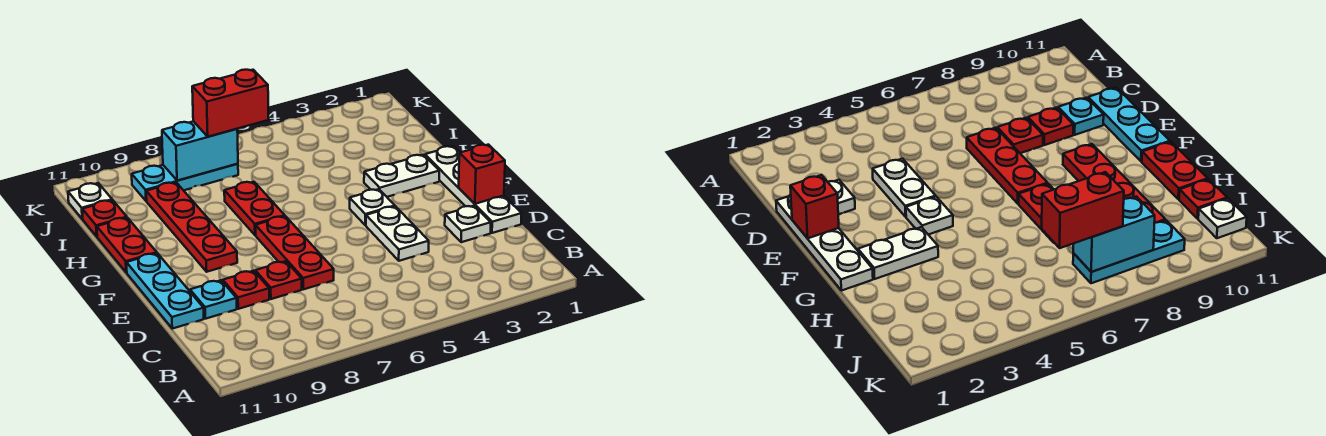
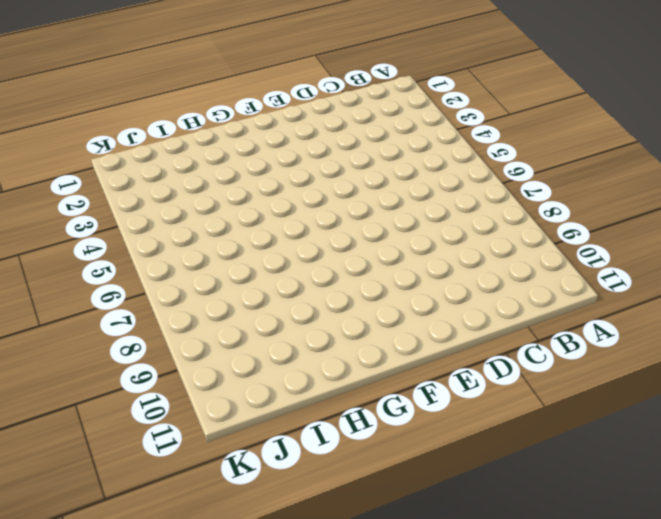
none -> white 1x4 plate [425,146,522,233]
none -> white 1x1 plate [445,206,491,242]
none -> white 1x2 plate [366,206,429,261]

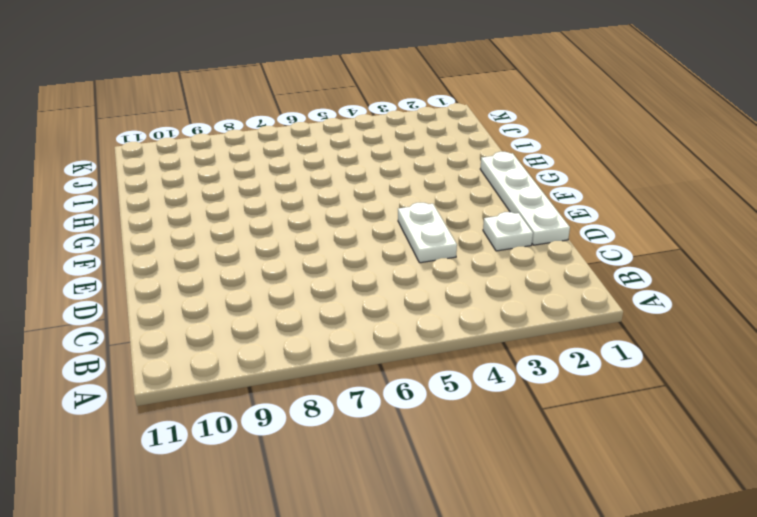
none -> red 1x3 plate [256,216,334,289]
none -> red 1x1 plate [255,261,302,299]
none -> red 1x1 plate [223,271,269,309]

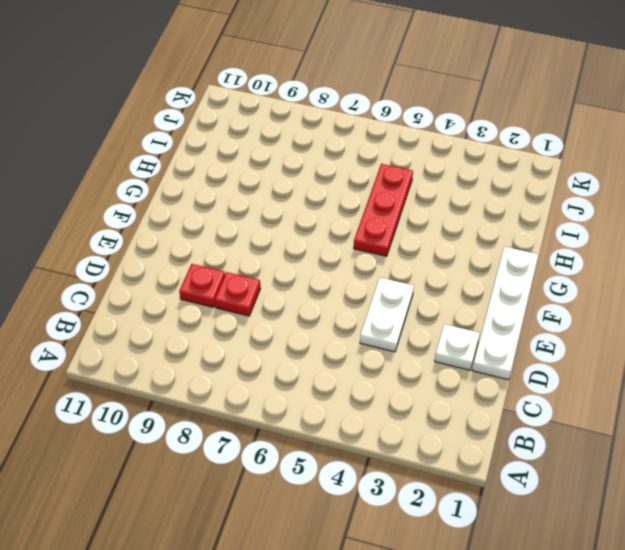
red 1x3 plate [354,164,413,256] -> red 1x3 plate moved to [256,216,334,289]
none -> cyan 1x1 plate [190,280,237,319]
none -> cyan 1x3 plate [126,253,204,329]
none -> white 1x1 plate [350,189,395,225]

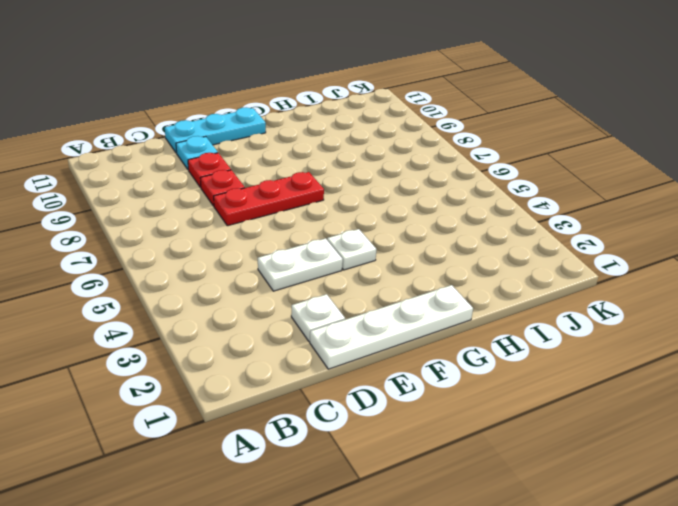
none -> red 1x4 plate [146,182,237,272]
none -> white 1x2 plate [364,155,439,197]
none -> red 1x2 plate [224,182,285,235]

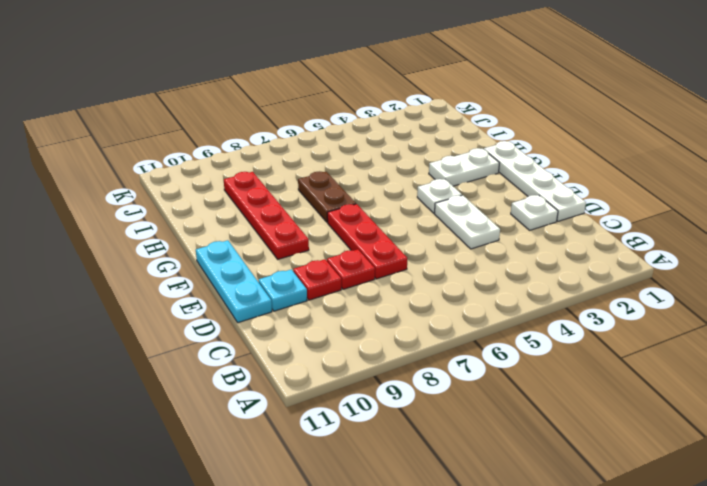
brown 1x2 plate [298,171,356,222] -> red 1x2 plate [224,182,285,235]
none -> red 1x2 plate [97,218,157,273]
none -> red 1x1 plate [82,200,127,236]
none -> cyan 1x3 plate [132,164,238,201]

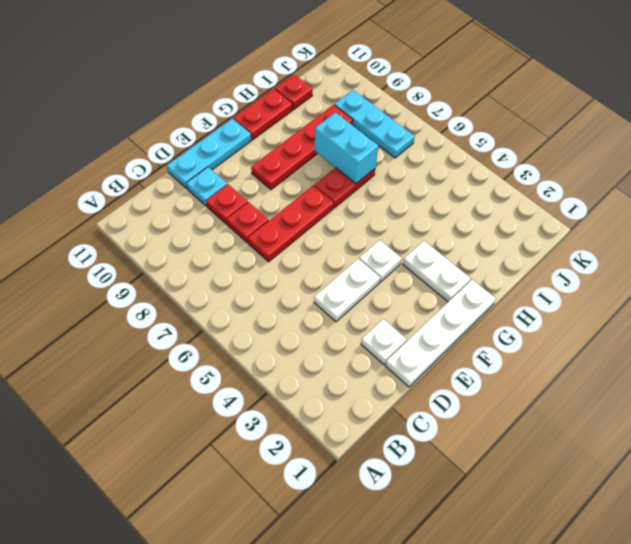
cyan 1x2 brick [314,113,378,184] -> cyan 1x2 brick moved to [162,121,238,181]
none -> white 1x1 plate [68,183,112,219]
none -> red 1x1 brick [459,145,505,204]
none -> red 1x2 brick [192,70,269,137]

